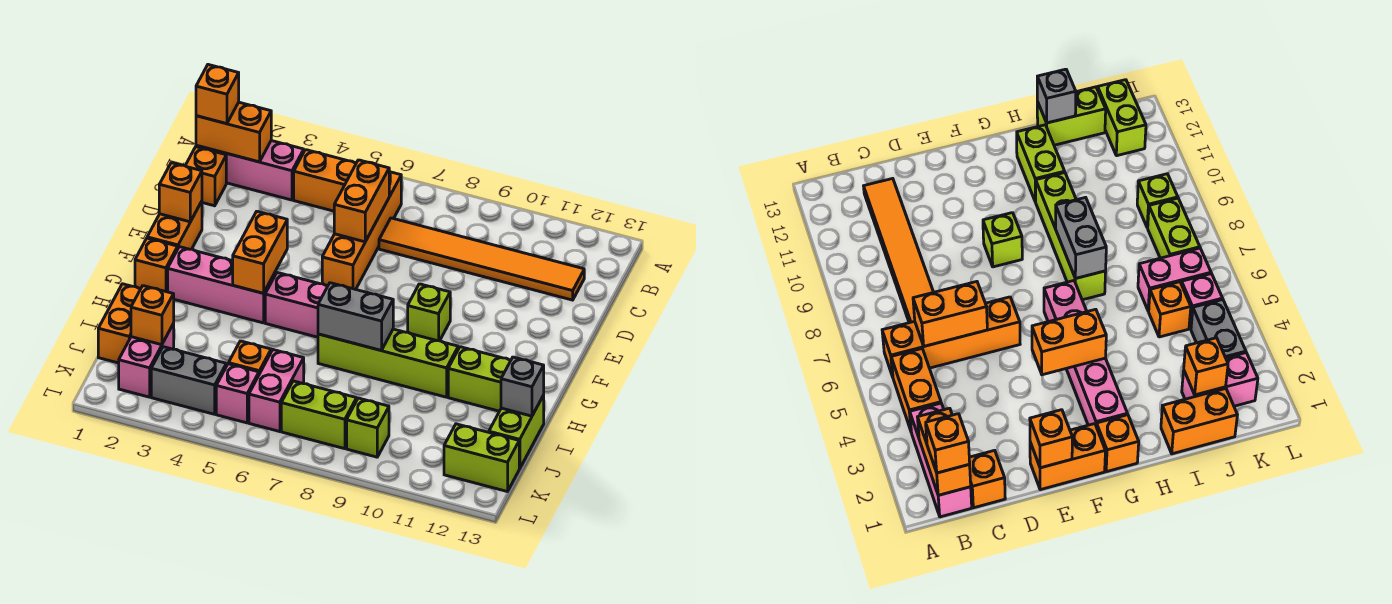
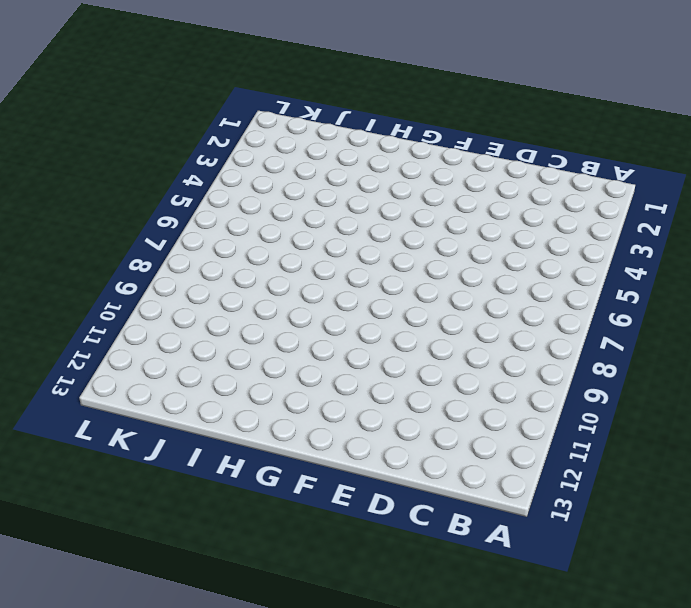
none -> pink 1x3 brick [196,141,304,200]
none -> orange 1x2 brick [294,150,356,211]
none -> orange 1x4 brick [322,172,401,289]
none -> orange 1x1 brick [185,147,226,206]

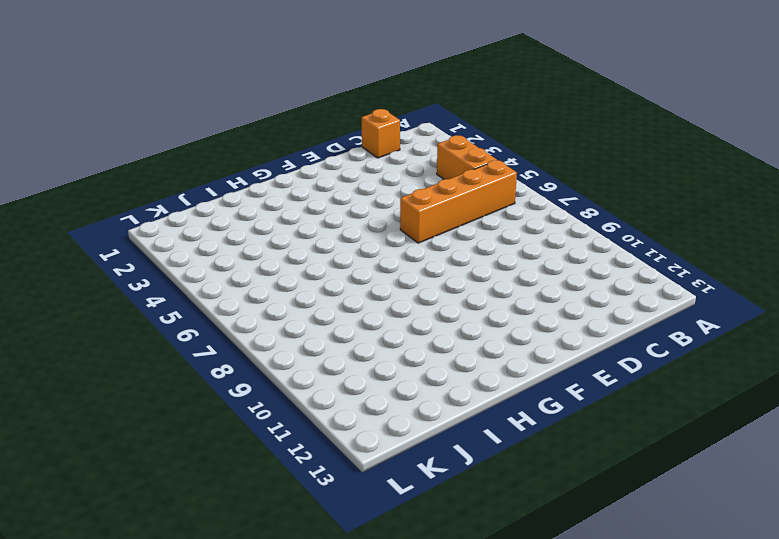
none -> pink 1x3 brick [196,141,304,200]
none -> orange 1x6 tile [379,218,584,300]
none -> orange 1x2 brick [147,201,202,249]
none -> lime 1x1 brick [408,284,450,341]

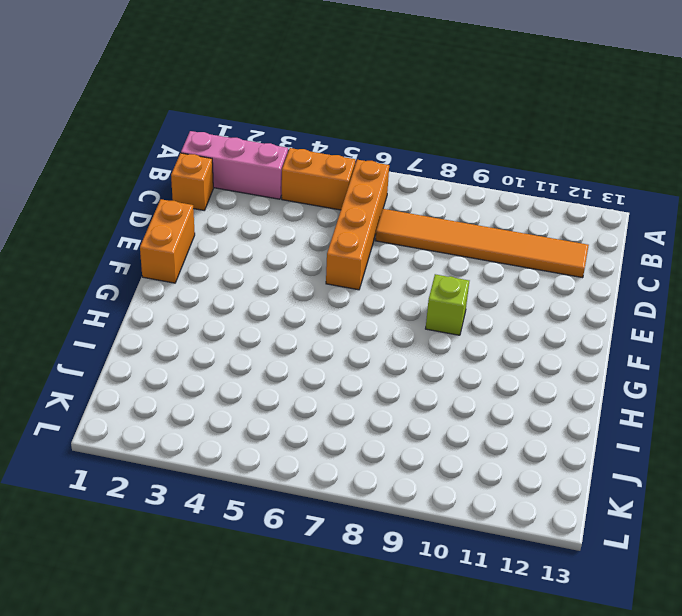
none -> orange 1x1 brick [135,238,178,292]
none -> pink 1x3 brick [168,247,275,323]
none -> pink 1x2 brick [265,273,327,337]
none -> lime 1x4 brick [318,329,458,397]

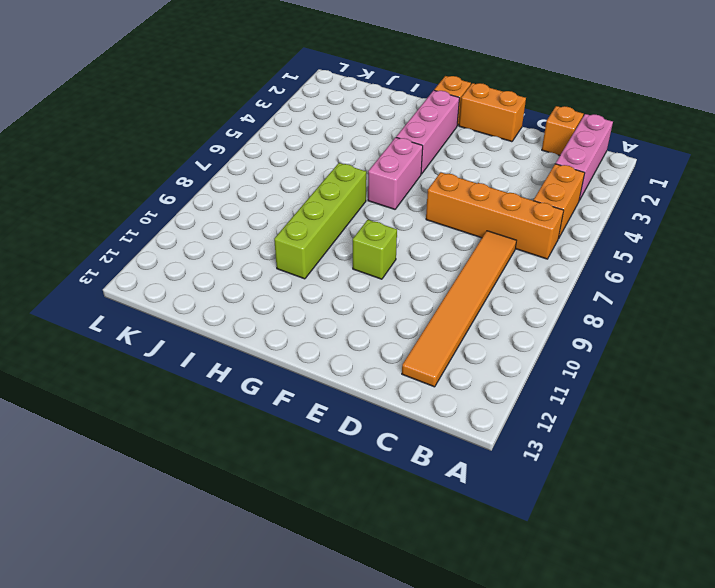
none -> lime 1x2 brick [448,347,511,411]
none -> orange 1x2 brick [98,284,140,363]
none -> lime 1x2 brick [489,395,544,469]
none -> pink 1x2 brick [119,324,174,397]

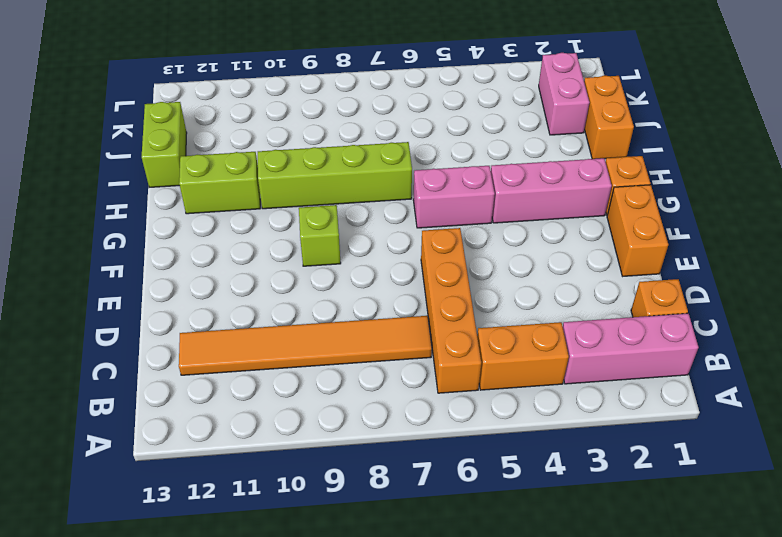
none -> orange 1x1 brick [229,341,271,374]
none -> pink 1x2 brick [249,350,304,432]
none -> grey 1x2 brick [151,347,226,414]
none -> pink 1x1 brick [216,364,259,423]

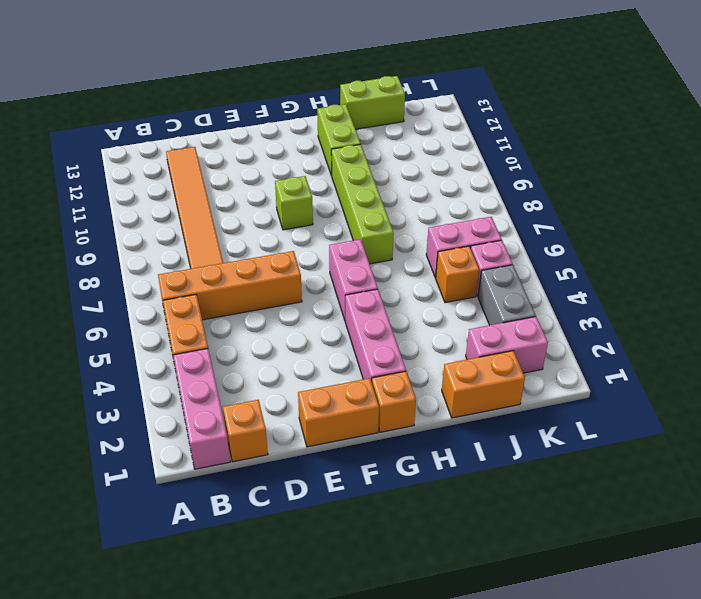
none -> lime 1x2 brick [281,381,357,449]
none -> lime 1x1 brick [347,398,389,457]
none -> lime 1x2 brick [444,424,519,492]
none -> orange 1x2 brick [196,102,271,162]

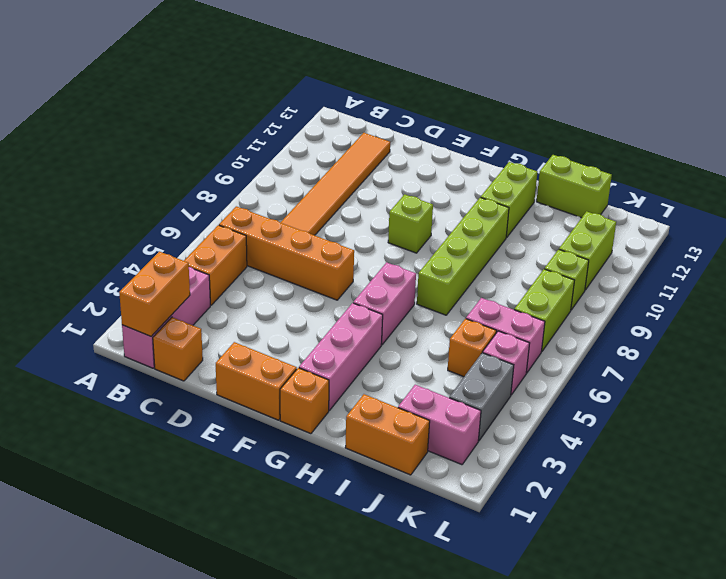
lime 1x2 brick [559,211,616,290] -> lime 1x2 brick moved to [444,424,519,492]
none -> orange 1x2 brick [334,160,389,242]
none -> orange 1x1 brick [159,163,202,222]
none -> orange 1x2 brick [233,211,287,293]
none -> grey 1x2 brick [318,283,393,350]

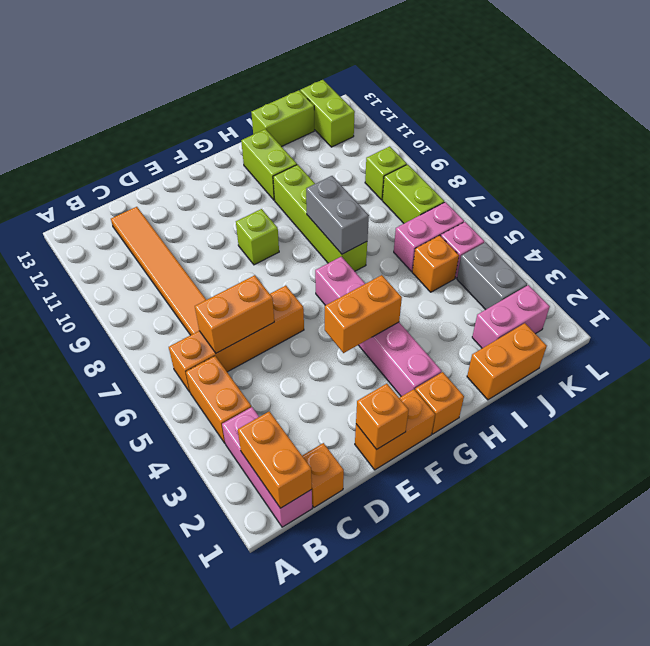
none -> grey 1x1 brick [501,357,544,416]
none -> orange 1x1 brick [131,286,174,345]
none -> orange 1x1 brick [196,65,239,124]

